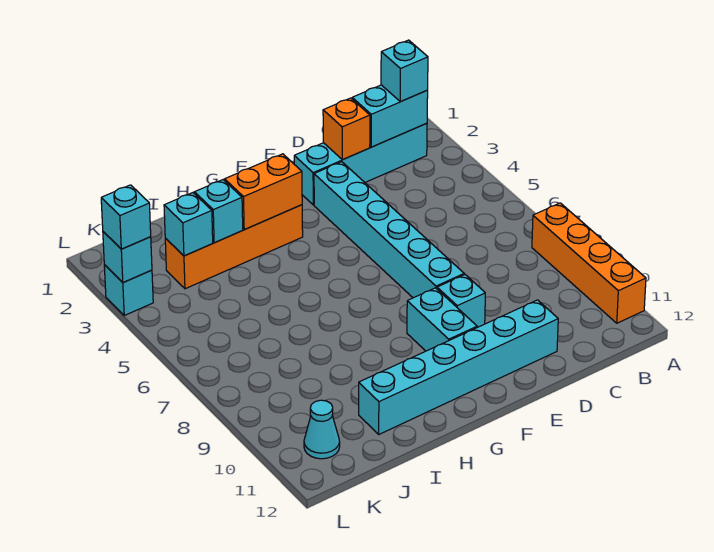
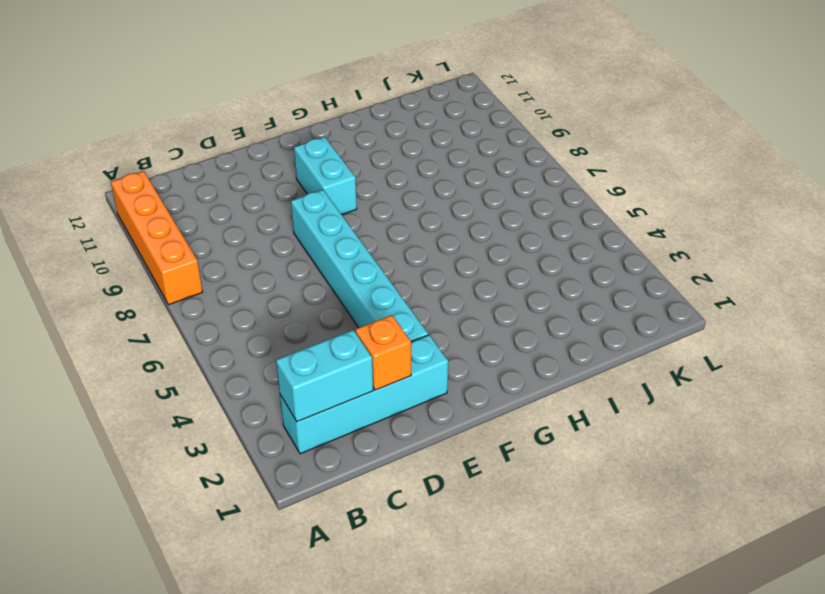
none -> cyan 1x6 brick [359,300,558,434]
none -> cyan 1x1 brick [437,275,485,327]
none -> orange 1x4 brick [165,205,303,289]

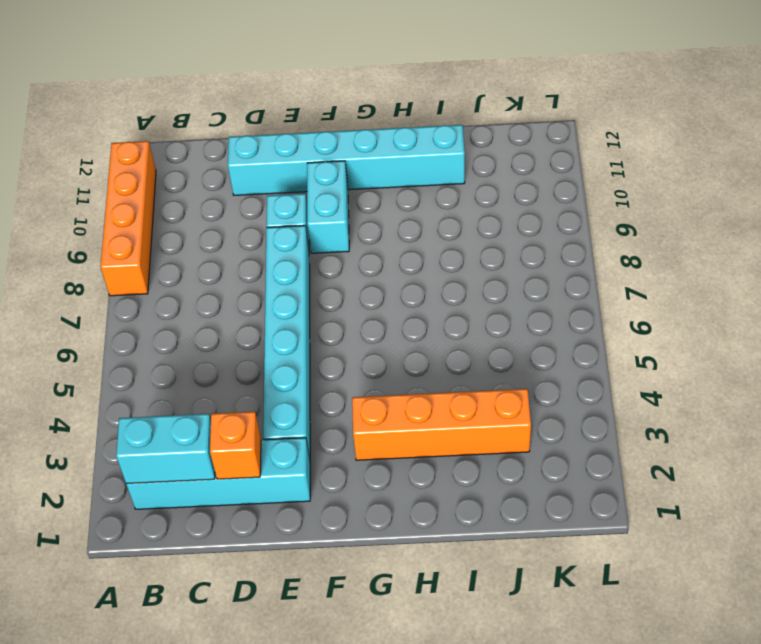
none -> cyan 1x1 cone [304,400,340,459]
none -> cyan 1x1 brick [104,265,153,315]
none -> orange 1x2 brick [225,154,302,230]

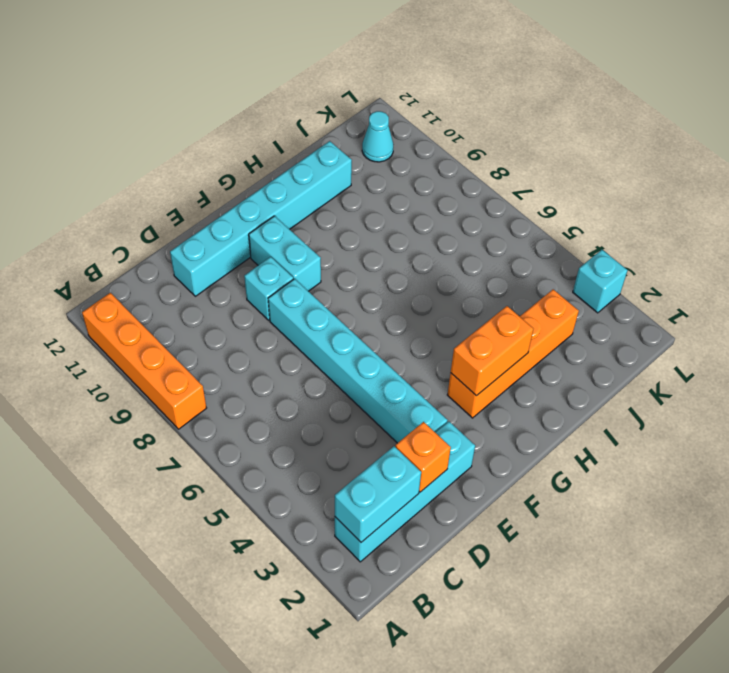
none -> cyan 1x1 brick [194,180,243,243]
none -> cyan 1x1 brick [164,193,213,256]
none -> cyan 1x1 brick [103,232,152,283]

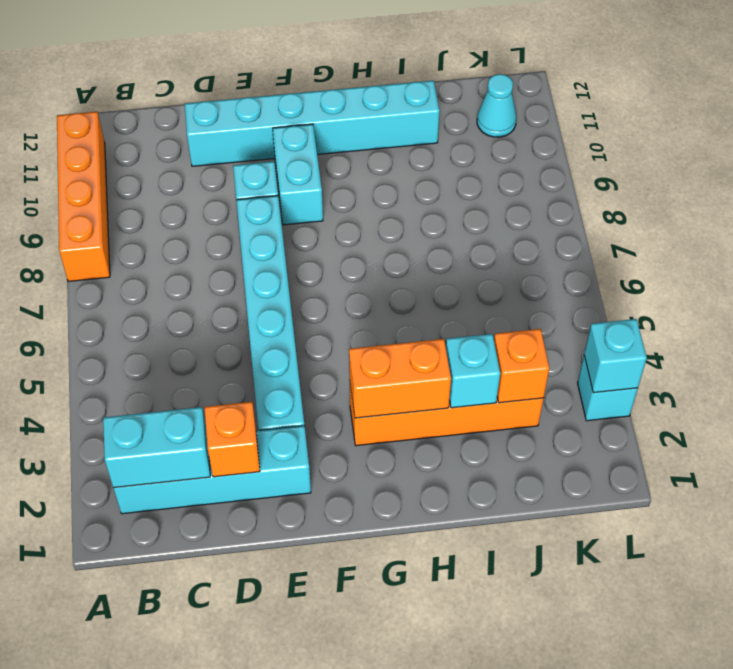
orange 1x1 brick [494,329,549,403] -> cyan 1x1 brick [164,193,213,256]
none -> cyan 1x1 brick [381,40,428,102]
none -> cyan 1x1 brick [101,185,151,249]

